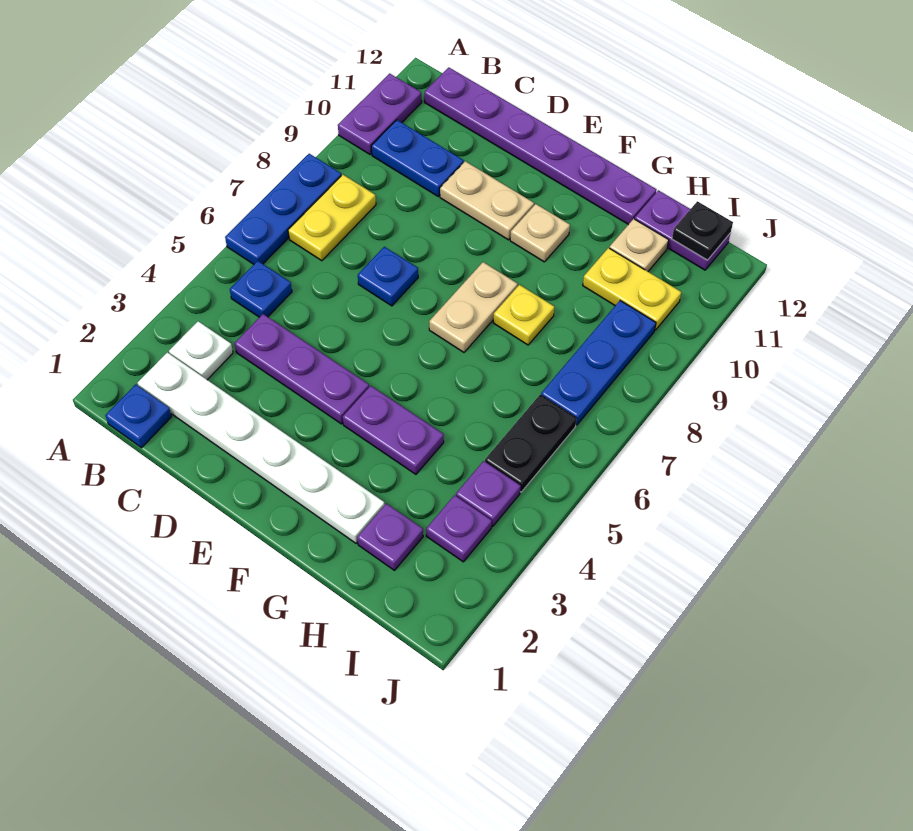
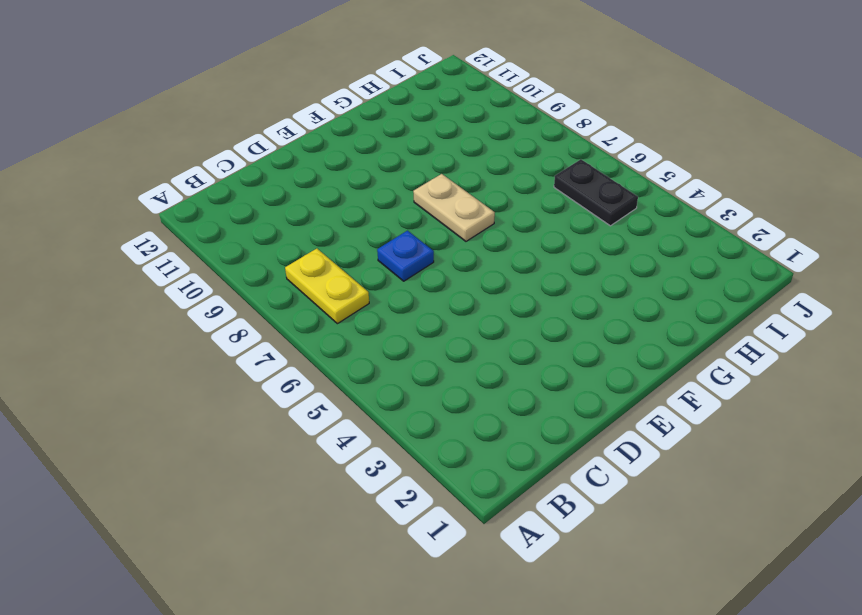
none -> blue 1x3 plate [225,154,341,264]
none -> purple 1x2 plate [338,73,422,154]
none -> blue 1x1 plate [105,384,172,448]

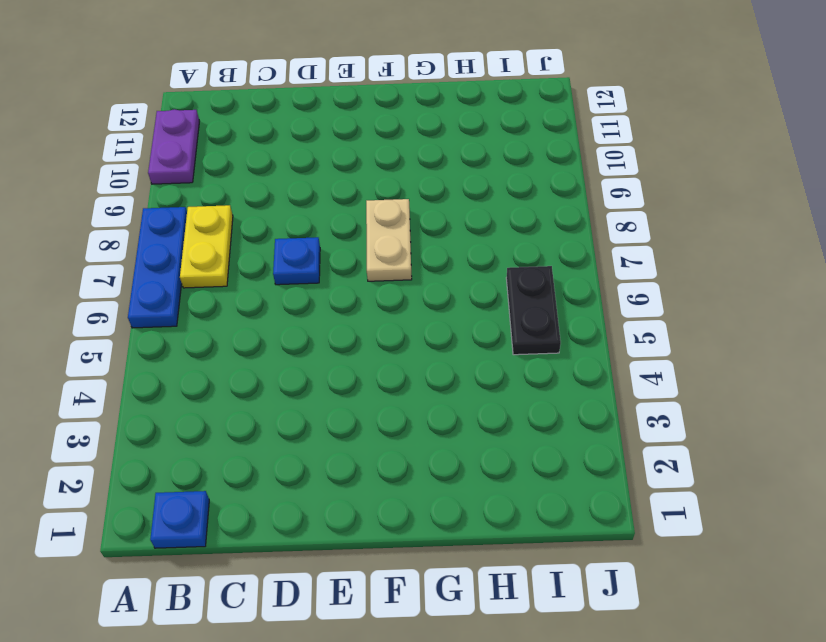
none -> white 1x6 plate [137,353,385,543]
none -> white 1x1 plate [169,321,233,380]
none -> blue 1x1 plate [230,261,292,317]

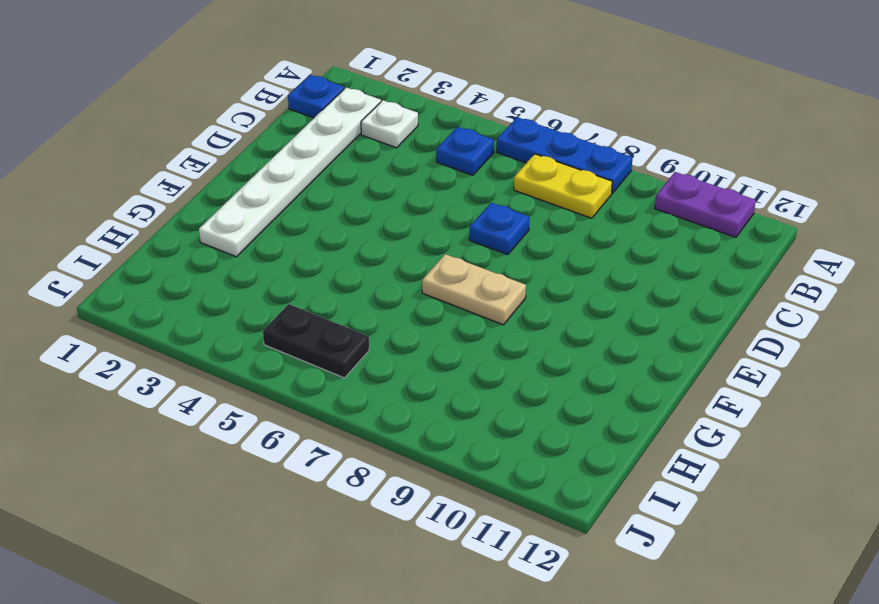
none -> blue 1x2 plate [371,120,464,196]
none -> purple 1x6 plate [424,67,656,224]
none -> purple 1x3 plate [234,314,369,424]

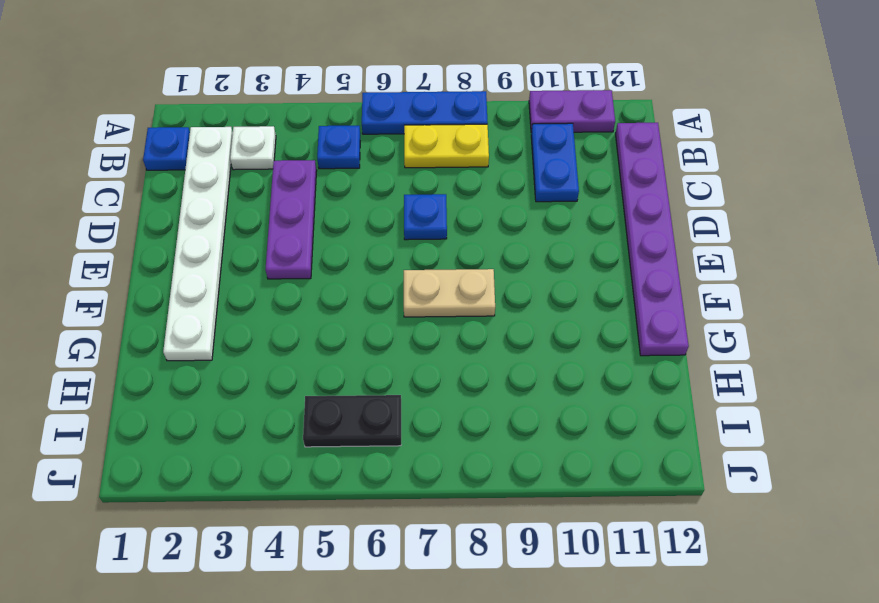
none -> tan 1x2 plate [440,161,534,240]
none -> purple 1x2 plate [343,386,444,474]
none -> tan 1x1 plate [510,204,570,262]

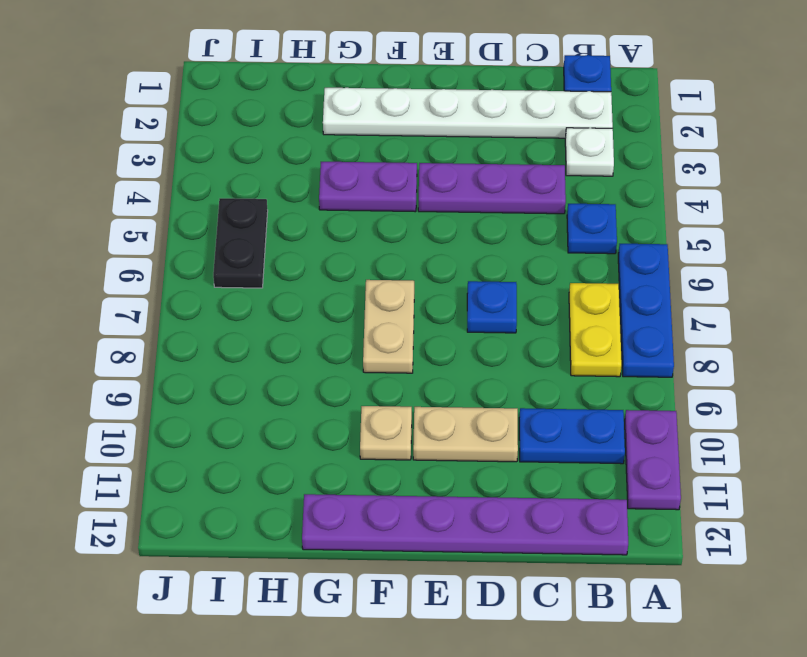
none -> yellow 1x1 plate [493,285,554,345]
none -> purple 1x1 plate [357,504,423,570]
none -> yellow 1x2 plate [583,248,681,330]

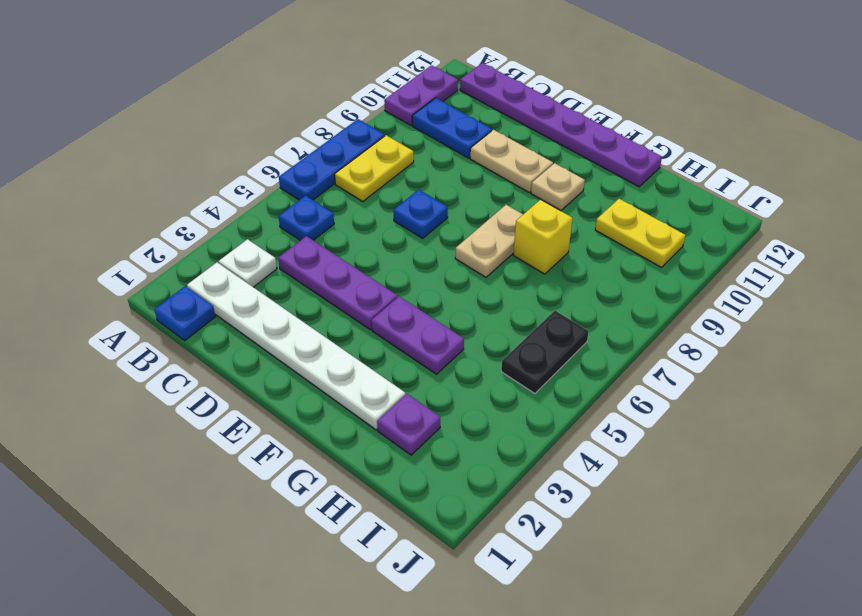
yellow 1x1 brick [514,199,573,274] -> yellow 1x1 plate [493,285,554,345]
none -> tan 1x1 plate [609,219,669,271]
none -> purple 1x2 plate [635,190,730,270]
none -> purple 1x1 plate [426,495,492,562]

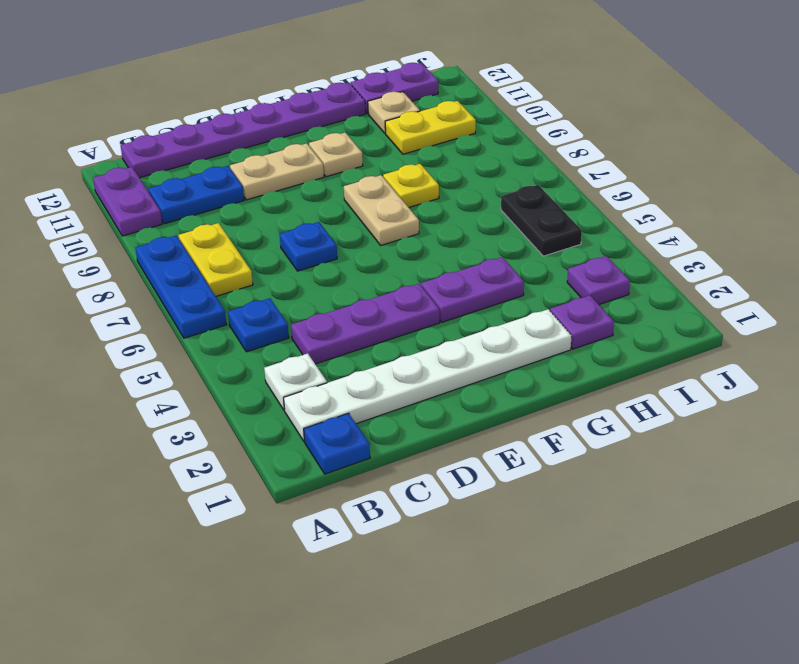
none -> purple 1x1 plate [456,461,521,526]
none -> blue 1x3 plate [541,301,656,425]
none -> black 1x1 plate [672,201,733,260]

